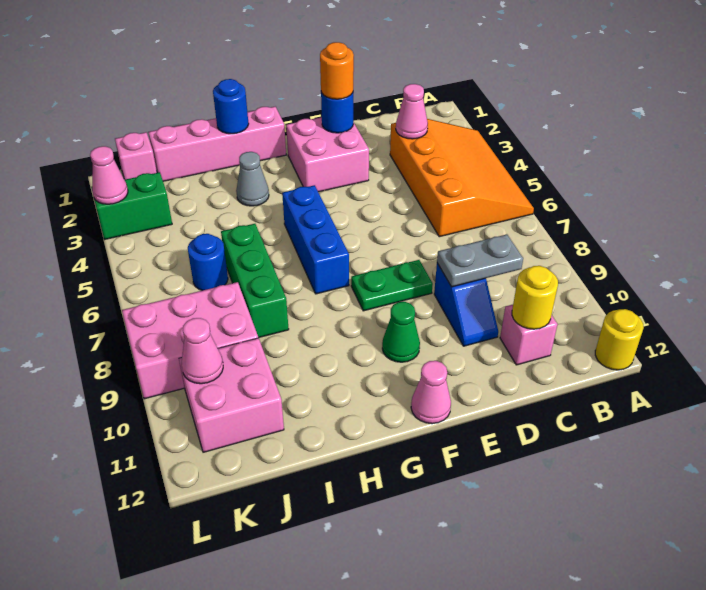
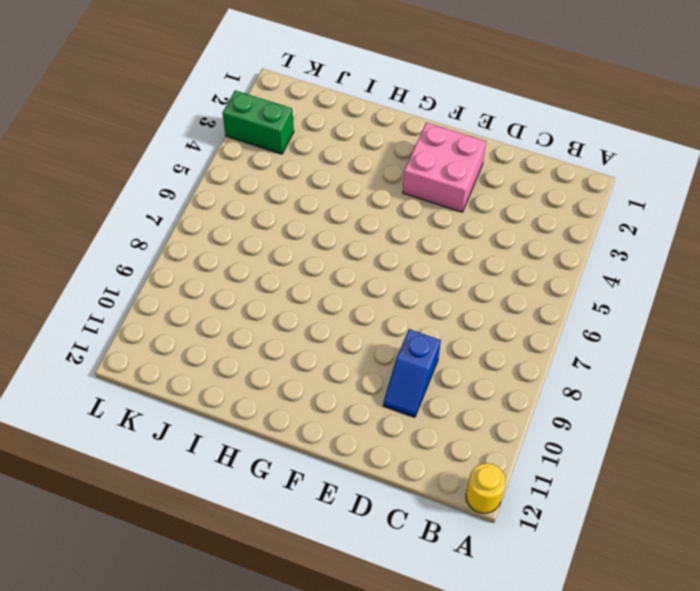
none -> orange 3x4 slope [390,119,534,237]
none -> pink 1x1 brick [500,305,558,365]
none -> green 1x2 plate [351,260,433,311]

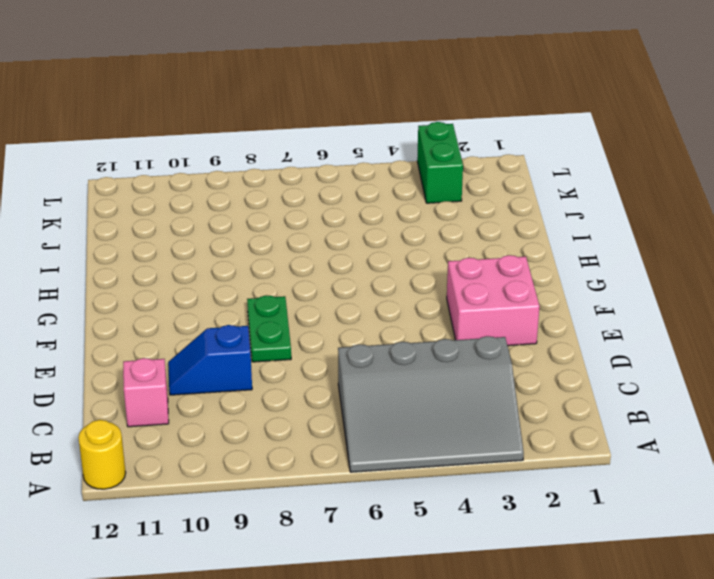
grey 3x4 slope [338,336,524,472] -> orange 3x4 slope [390,119,534,237]
none -> green 1x1 cone [382,302,420,362]
none -> pink 1x1 cone [411,361,451,424]
none -> pink 1x4 brick [148,107,286,181]

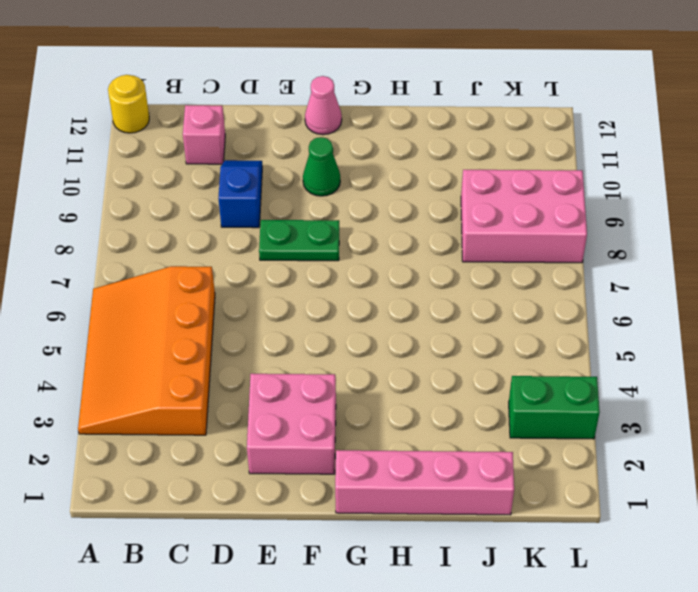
none -> blue 1x3 brick [282,185,349,294]
none -> grey 1x1 cone [236,152,269,206]
none -> green 1x3 brick [221,224,289,338]

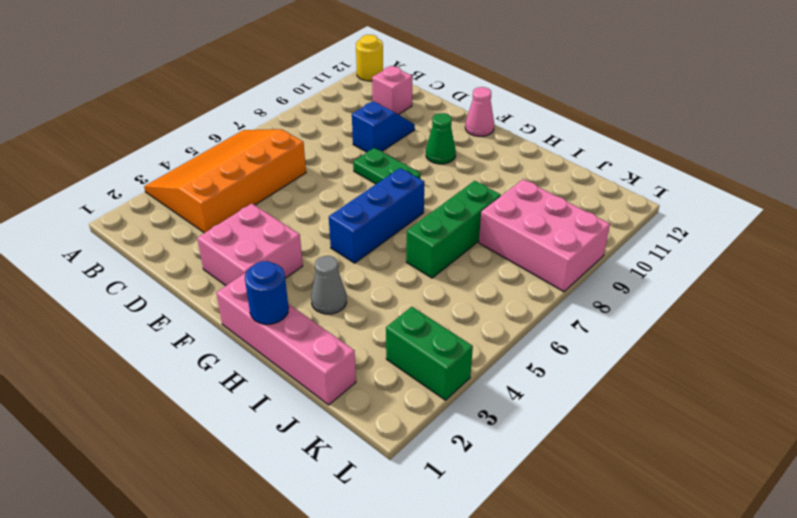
none -> blue 1x1 round brick [188,234,228,291]
none -> pink 2x2 brick [179,338,284,452]
none -> pink 1x1 brick [115,132,157,180]

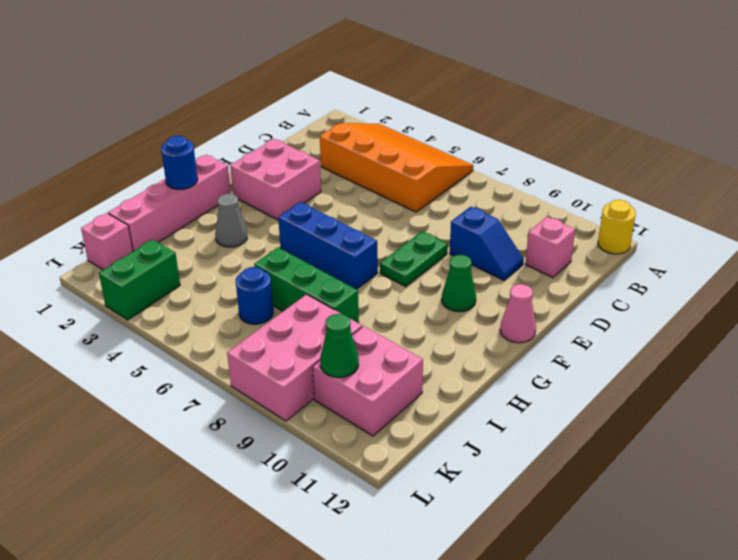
green 1x1 cone [320,314,359,378] -> pink 1x1 cone [182,318,223,384]
none -> pink 1x1 cone [396,84,428,139]
none -> grey 1x2 plate [437,234,523,287]
none -> yellow 1x1 round brick [512,266,558,329]

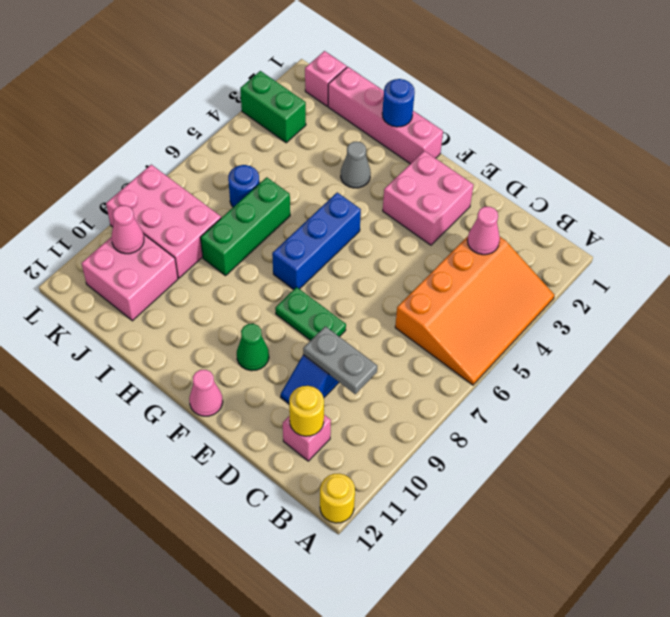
none -> blue 1x1 round brick [321,92,353,133]
none -> pink 1x1 cone [90,146,128,204]
none -> orange 1x1 round brick [320,42,354,99]

